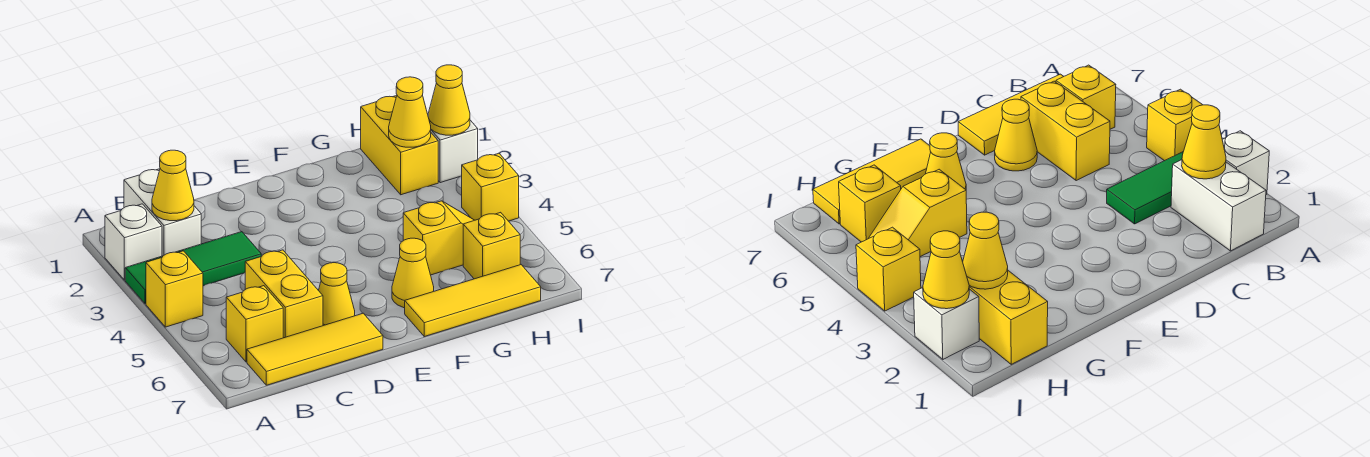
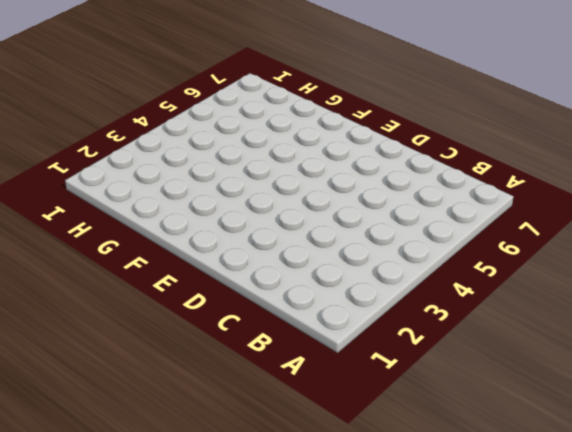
none -> white 1x1 brick [105,204,162,280]
none -> green 1x3 tile [125,232,261,304]
none -> yellow 1x1 brick [146,251,203,327]

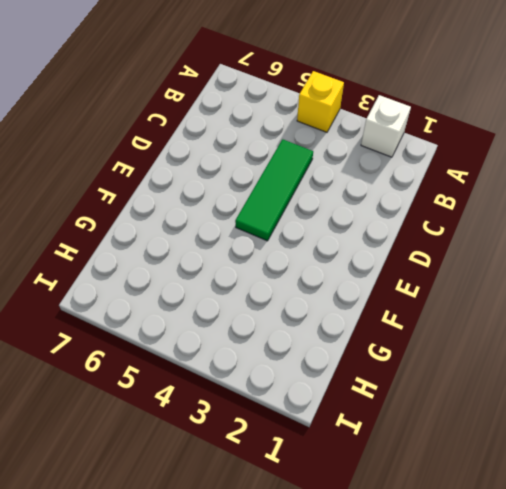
green 1x3 tile [235,139,313,241] -> green 1x3 tile moved to [125,232,261,304]
none -> white 1x2 brick [124,169,201,256]
none -> yellow 1x1 brick [226,286,283,362]
none -> yellow 1x3 tile [247,313,383,385]

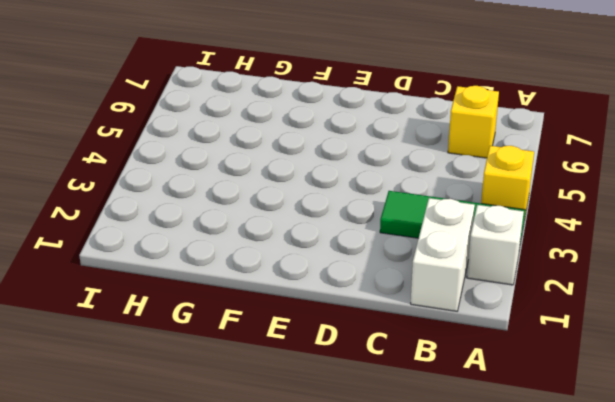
none -> yellow 1x3 tile [247,313,383,385]
none -> yellow 1x2 brick [245,250,323,338]
none -> yellow 1x1 cone [318,263,355,326]

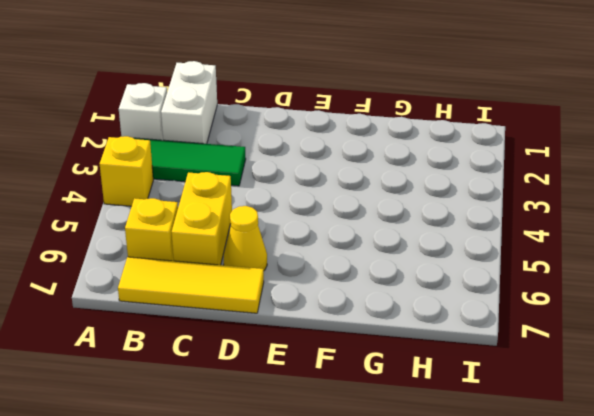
none -> yellow 1x1 cone [392,238,434,308]
none -> yellow 1x3 tile [405,264,541,337]
none -> yellow 1x2 slope [403,201,474,275]

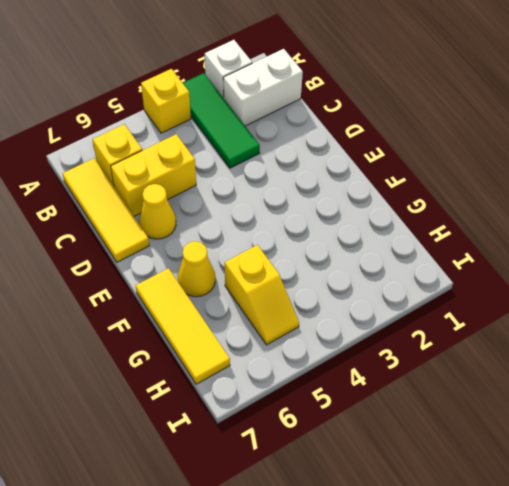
none -> yellow 1x2 brick [361,96,438,195]
none -> yellow 1x1 brick [463,212,520,279]
none -> white 1x1 brick [431,120,478,183]

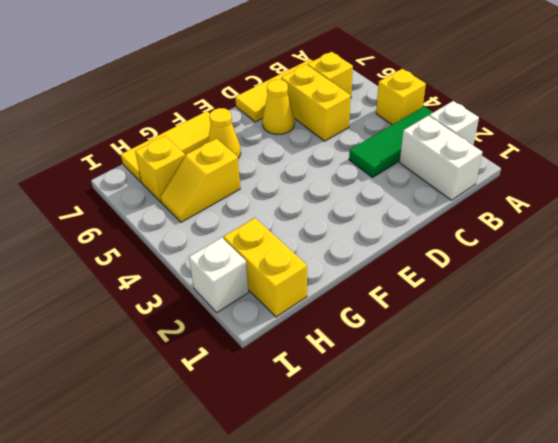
none -> yellow 1x1 brick [462,153,519,221]
none -> yellow 1x1 cone [152,150,194,221]
none -> yellow 1x1 cone [389,77,431,147]

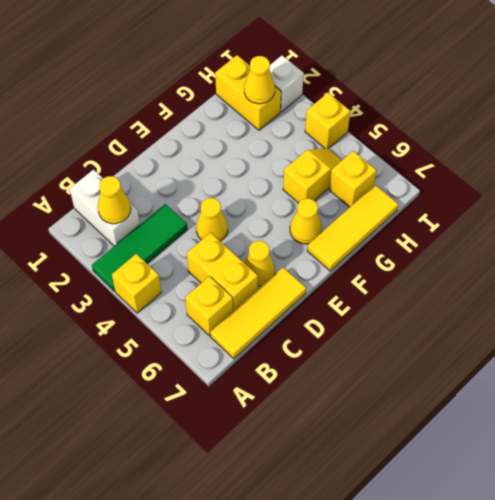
yellow 1x1 cone [196,198,228,241] -> yellow 1x1 cone moved to [428,65,470,135]
none -> white 1x1 brick [105,204,162,280]

